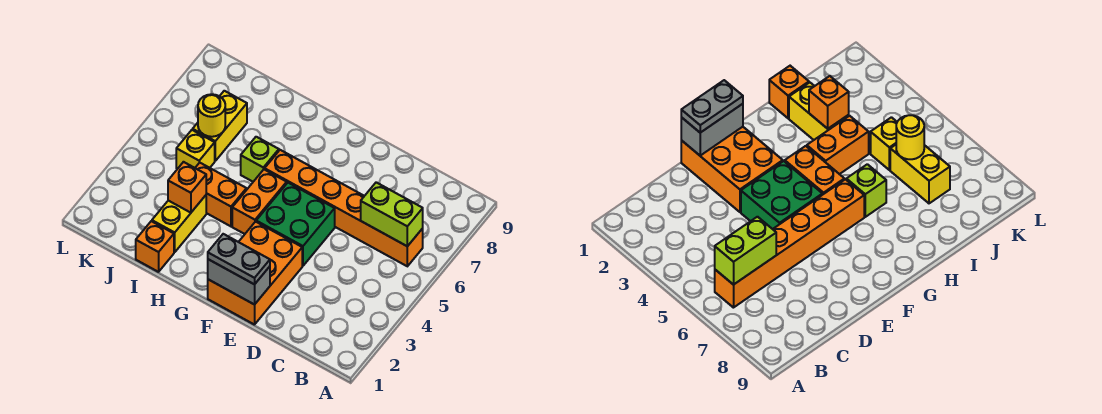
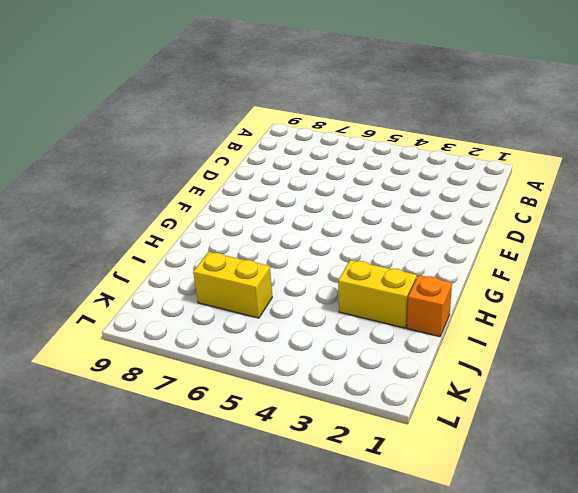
none -> orange 1x6 brick [265,150,423,266]
none -> orange 2x3 brick [208,222,302,325]
none -> green 2x2 brick [256,183,335,266]

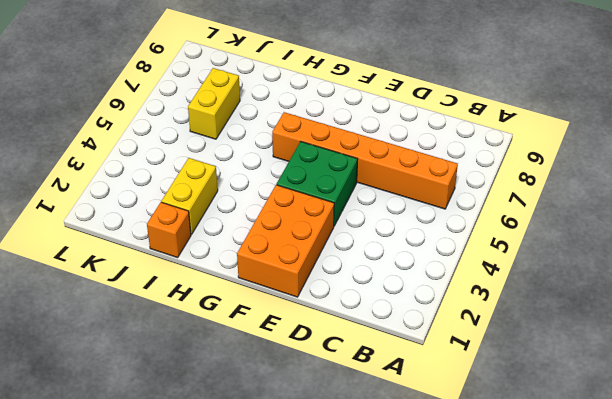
none -> orange 1x2 brick [232,169,287,234]
none -> orange 1x2 brick [195,163,246,226]
none -> lime 1x1 brick [241,137,279,182]

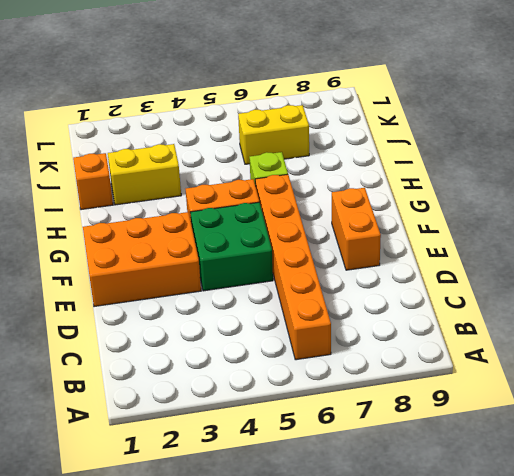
orange 1x2 brick [332,188,381,270] -> orange 1x2 brick moved to [195,163,246,226]
none -> yellow 1x1 brick [176,130,215,169]
none -> lime 1x2 brick [361,182,423,246]
none -> grey 1x2 brick [208,259,270,305]

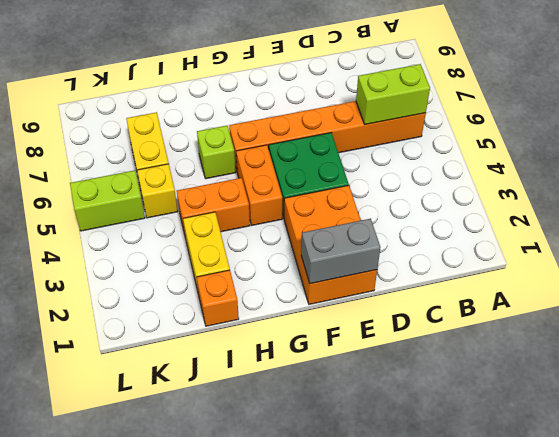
lime 1x2 brick [70,170,145,231] -> none
none -> orange 1x1 brick [168,162,206,213]
none -> yellow 1x1 round brick [198,94,225,137]
none -> grey 1x2 plate [208,234,270,284]

